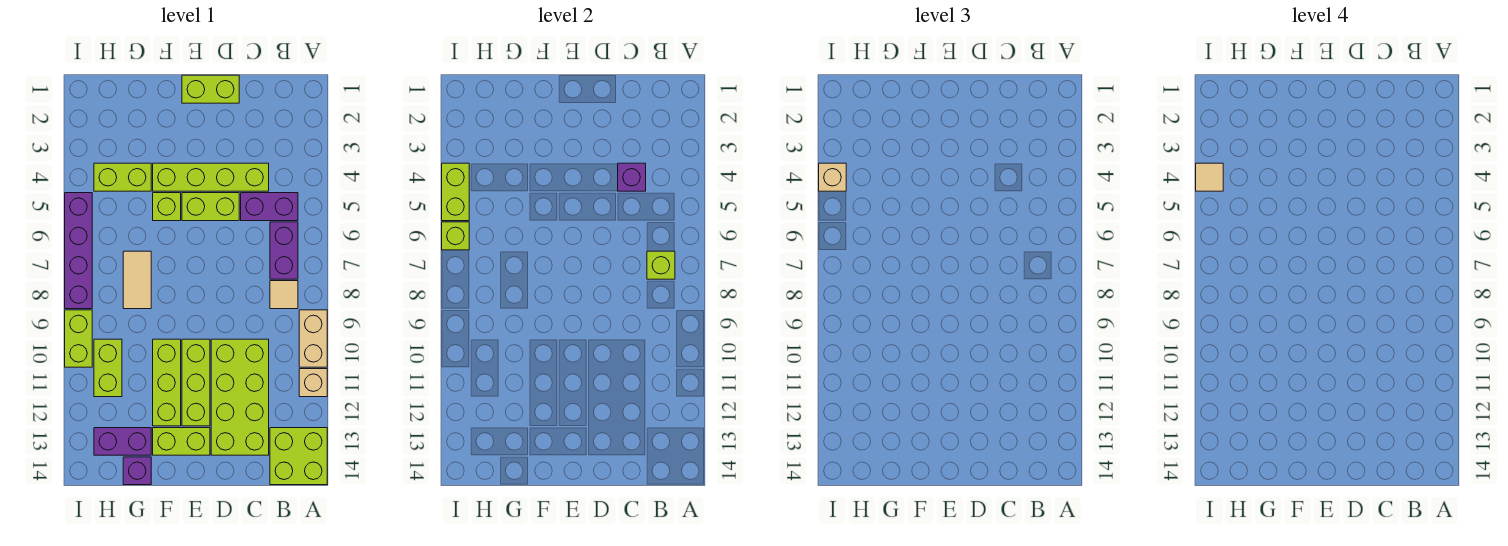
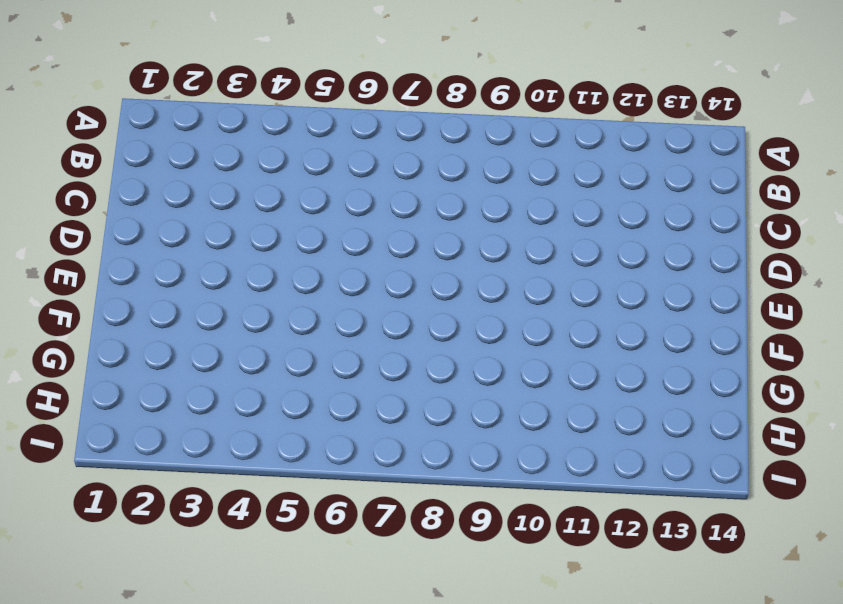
none -> tan 1x2 brick [299,310,327,367]
none -> tan 1x1 brick [299,369,327,397]
none -> lime 2x2 brick [270,428,327,485]

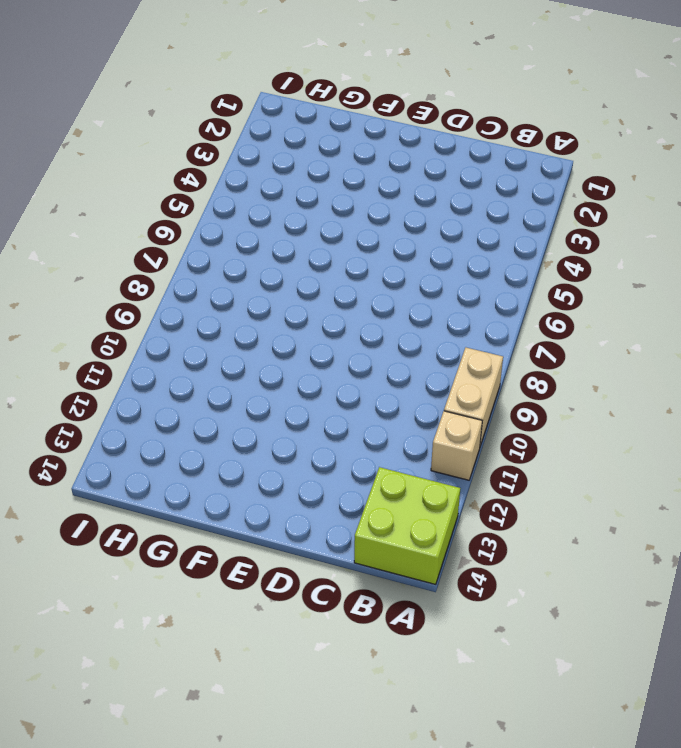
none -> purple 1x2 brick [241,193,298,221]
none -> purple 1x2 brick [270,222,298,279]
none -> tan 1x1 tile [270,281,298,309]

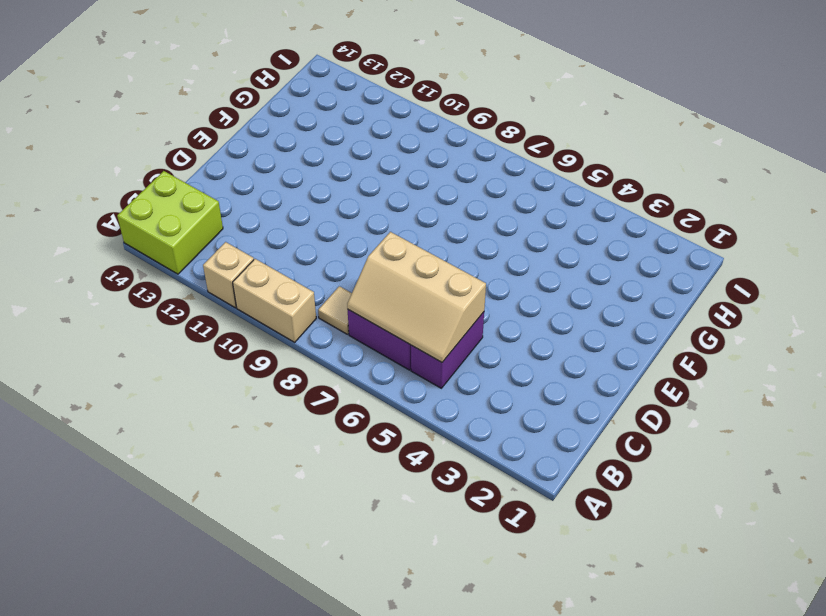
tan 2x3 slope [347,232,486,362] -> lime 1x1 brick [647,251,675,279]
none -> lime 1x4 brick [153,163,269,191]
none -> lime 2x4 brick [211,339,269,455]
none -> lime 1x2 brick [182,75,239,103]

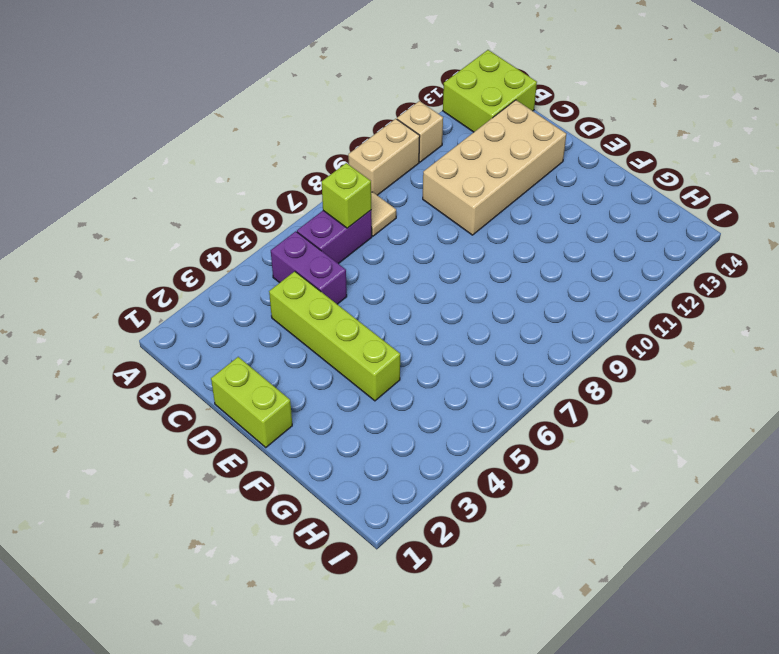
tan 2x4 brick [423,100,566,235] -> lime 2x4 brick [211,339,269,455]
none -> lime 1x2 brick [182,193,239,221]
none -> lime 1x3 brick [182,339,210,426]
none -> lime 1x2 brick [153,428,210,455]

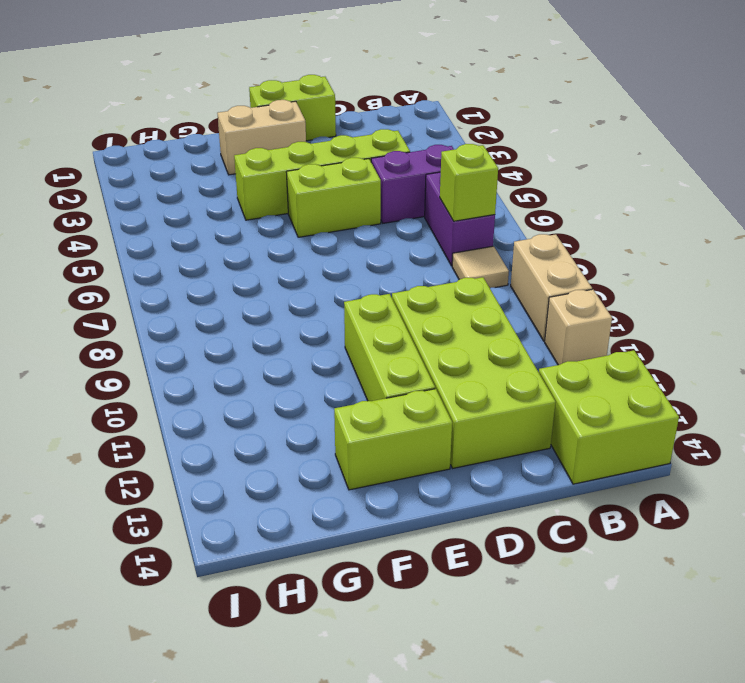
tan 1x2 brick [217,100,306,175] -> none
none -> lime 1x1 brick [153,193,181,221]
none -> lime 1x3 brick [153,339,181,426]
none -> lime 1x2 brick [94,163,151,191]

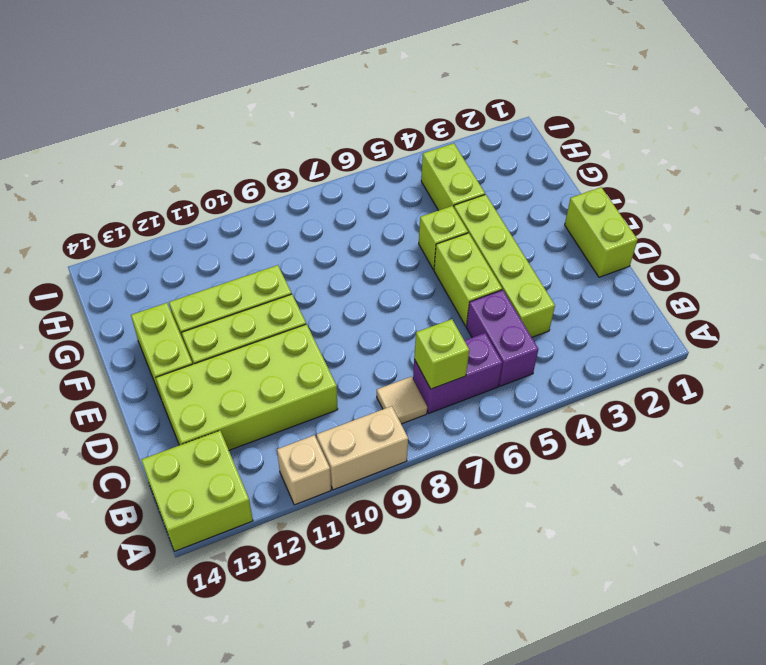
none -> tan 1x2 tile [123,251,151,309]
none -> purple 1x2 brick [94,428,151,455]
none -> purple 1x1 brick [123,457,151,485]

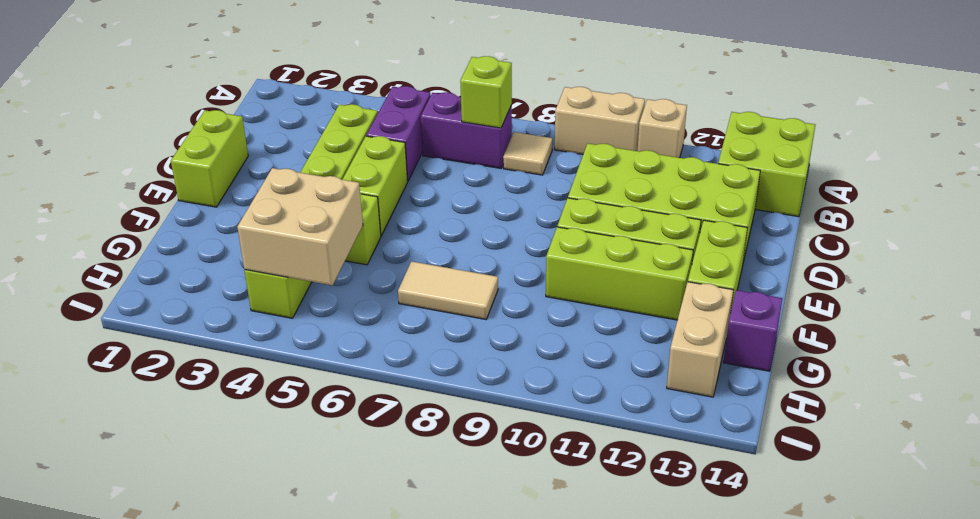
tan 2x2 brick [237,168,363,285] -> none
tan 1x2 brick [667,282,733,397] -> purple 1x2 brick [94,428,151,455]
none -> lime 1x2 brick [94,339,122,397]
none -> purple 1x4 brick [65,193,92,309]
none -> lime 1x2 brick [65,310,92,367]

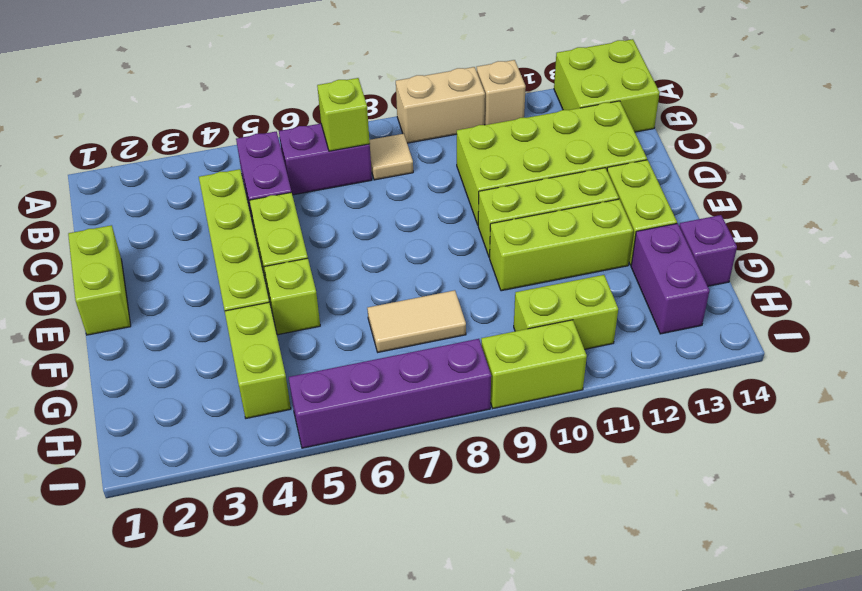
none -> purple 1x1 brick [618,163,646,191]
none -> lime 1x2 brick [442,163,469,221]
none -> lime 1x1 brick [442,222,469,250]

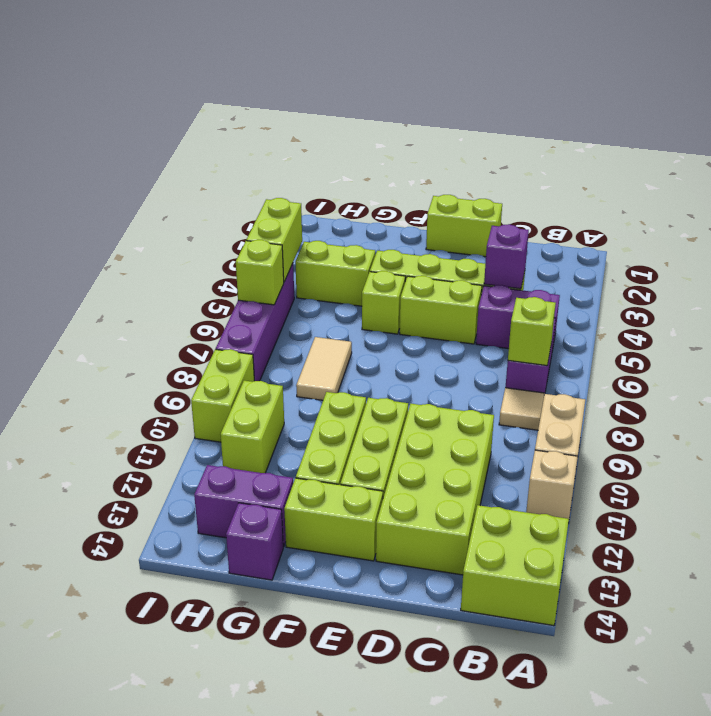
none -> tan 1x1 brick [819,163,846,191]
none -> tan 1x1 tile [1196,163,1223,191]

